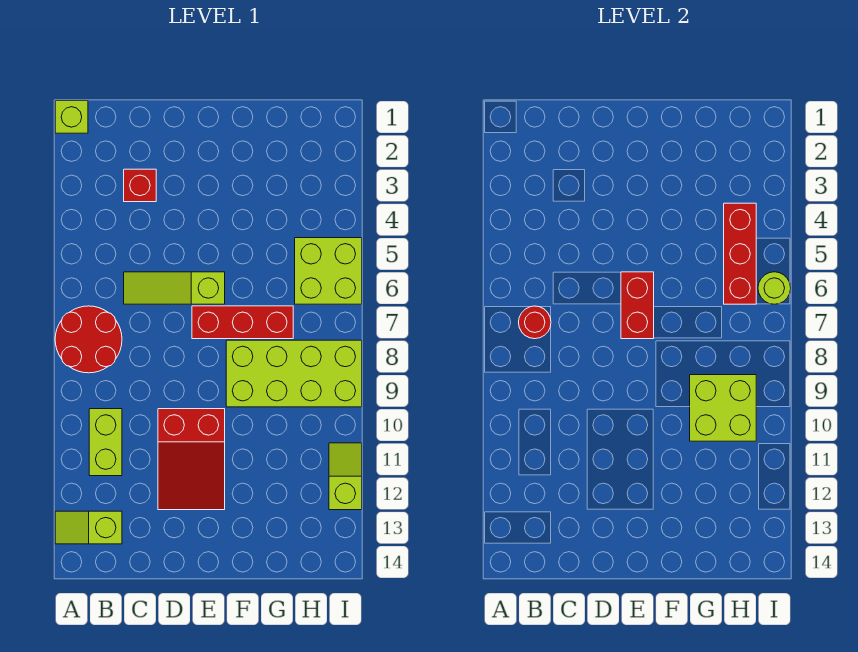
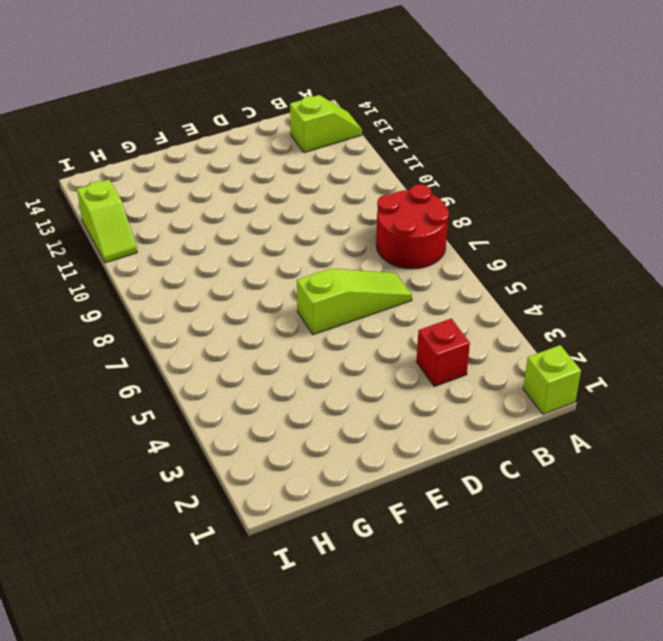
none -> lime 1x2 brick [89,409,122,476]
none -> red 2x3 slope [158,409,225,510]
none -> red 1x3 brick [192,306,293,339]

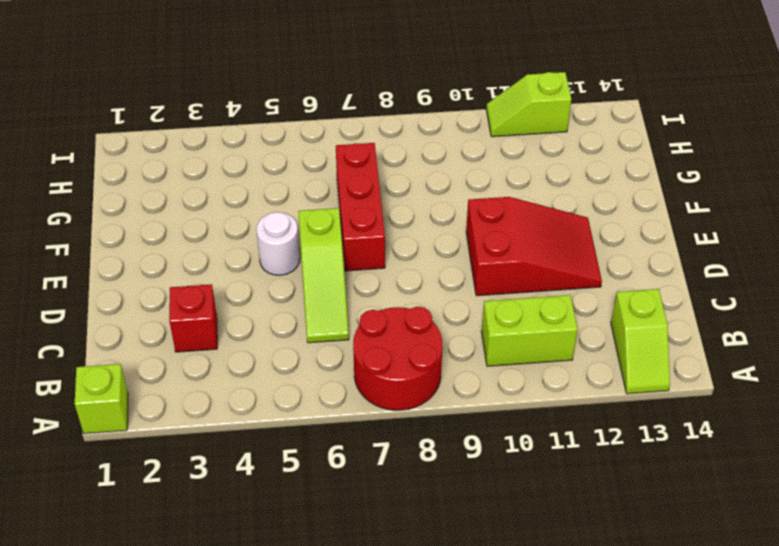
white 1x1 round brick [256,212,300,275] -> none
none -> lime 2x4 brick [226,340,362,407]
none -> lime 2x2 brick [295,238,362,304]
none -> red 1x1 round brick [519,306,551,339]

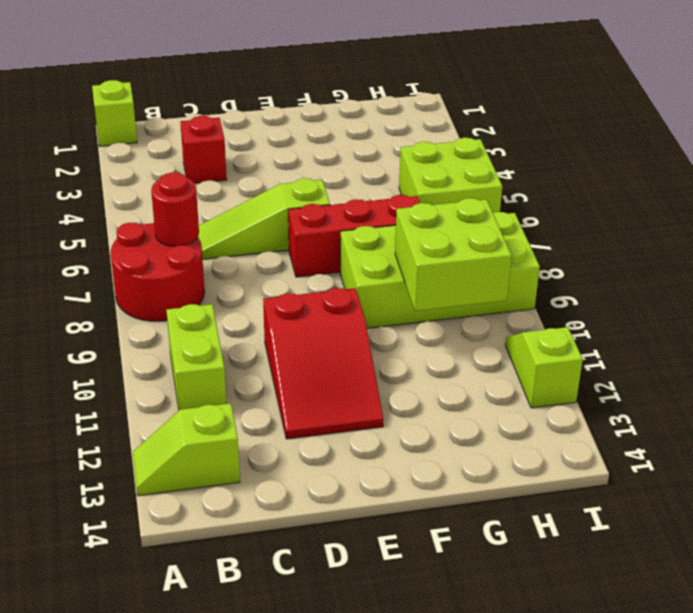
none -> red 1x2 brick [621,272,654,339]
none -> red 1x3 brick [724,203,756,304]
none -> lime 1x1 round brick [758,272,791,304]

